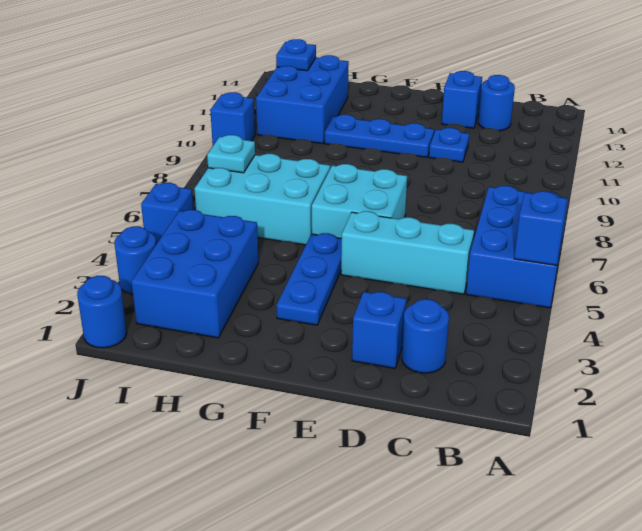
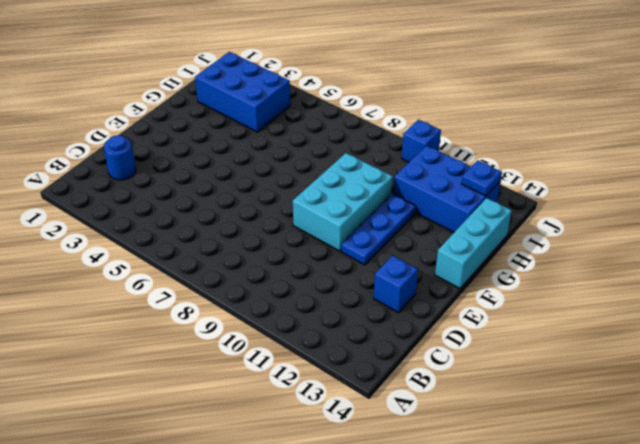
cyan 2x3 brick [293,153,393,251] -> cyan 2x3 brick moved to [194,154,330,245]
cyan 1x3 brick [435,198,512,288] -> cyan 1x3 brick moved to [341,211,474,294]
none -> blue 2x3 brick [466,186,568,308]
none -> blue 1x1 round brick [478,75,515,131]
none -> blue 1x1 brick [352,292,407,368]

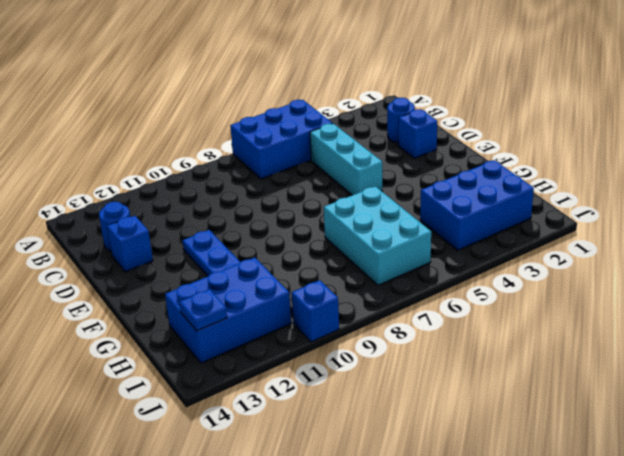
none -> blue 1x1 plate [429,128,469,162]
none -> cyan 2x2 brick [312,164,407,238]
none -> blue 1x3 plate [276,233,342,325]

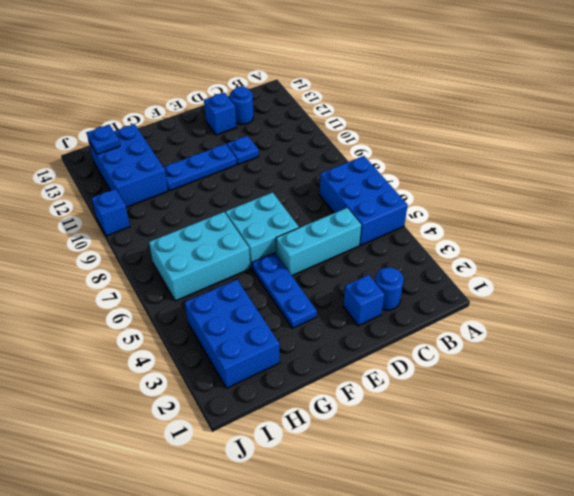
none -> blue 1x1 round brick [77,276,127,348]
none -> blue 1x1 round brick [114,226,156,294]
none -> blue 1x1 brick [141,183,194,244]

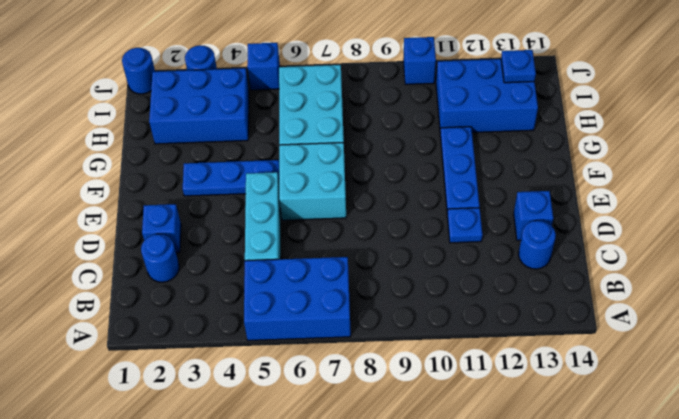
none -> blue 1x1 brick [514,191,567,265]
none -> cyan 1x1 plate [207,135,255,173]

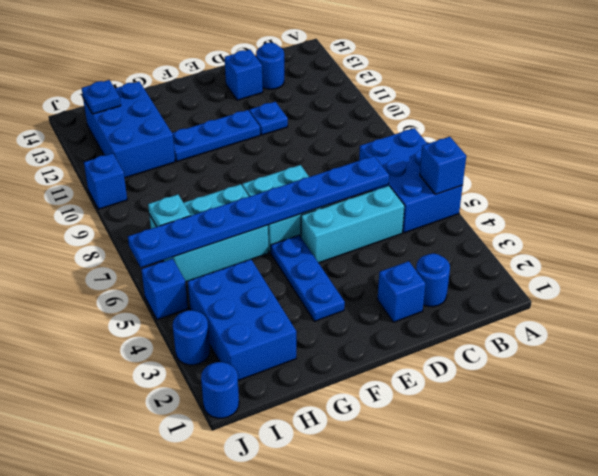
blue 1x8 plate [128,156,389,267] -> none

